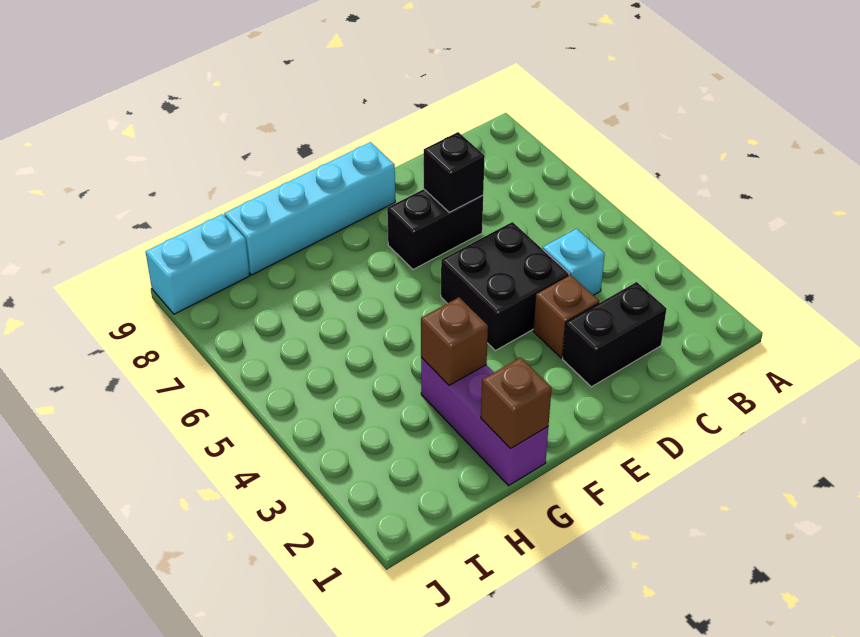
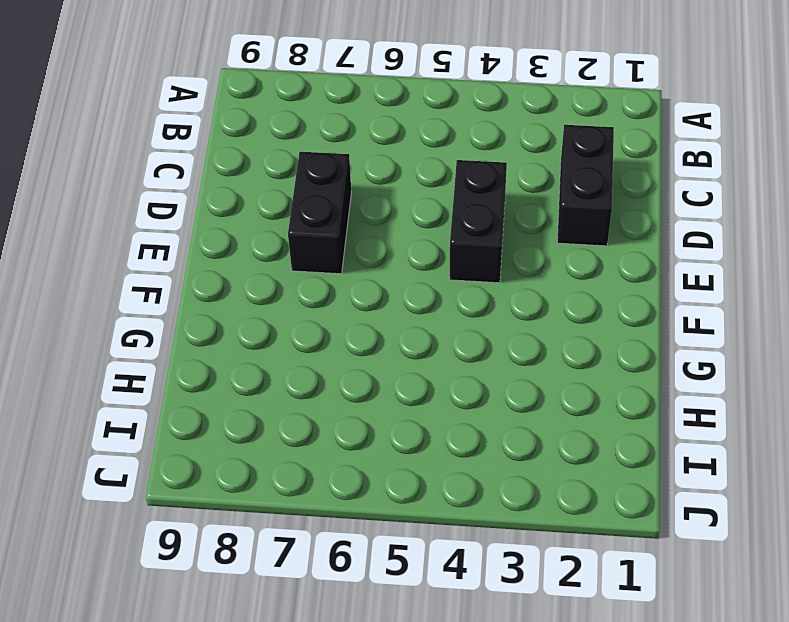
black 1x2 brick [449,160,507,283] -> black 2x2 brick [441,222,569,351]
none -> cyan 1x1 brick [543,229,605,295]
none -> brown 1x1 brick [533,275,599,358]

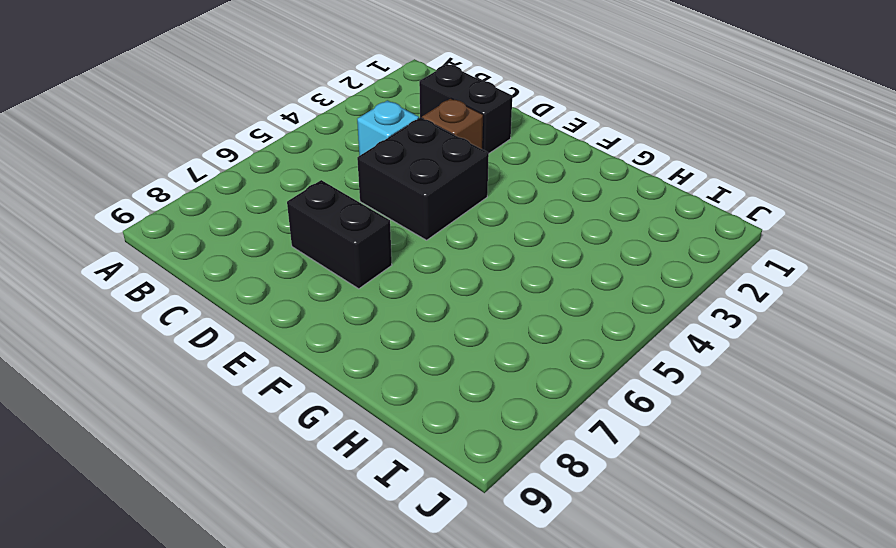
none -> cyan 1x4 brick [224,142,395,275]
none -> purple 1x3 brick [421,358,548,486]

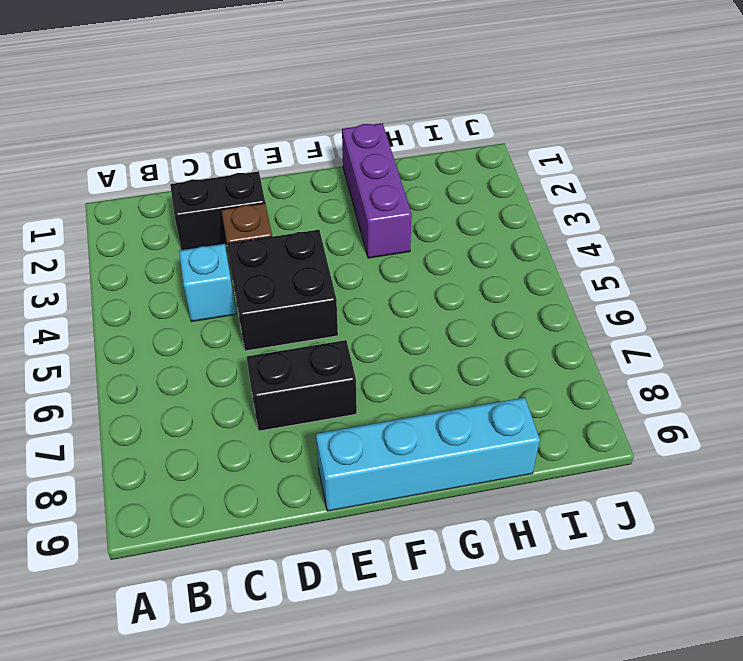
none -> cyan 1x2 brick [146,214,250,314]
none -> black 1x1 brick [424,132,485,212]

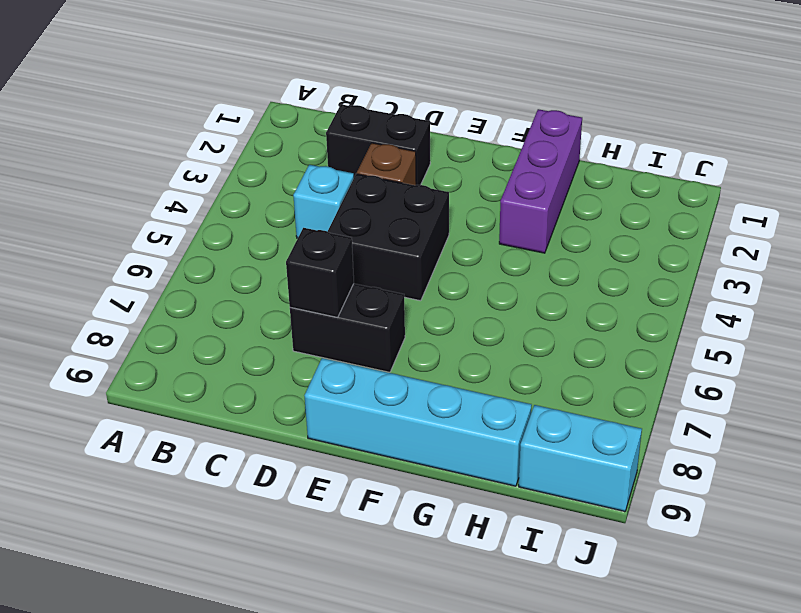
none -> brown 1x1 brick [481,358,552,449]
none -> brown 1x1 brick [421,297,488,385]

